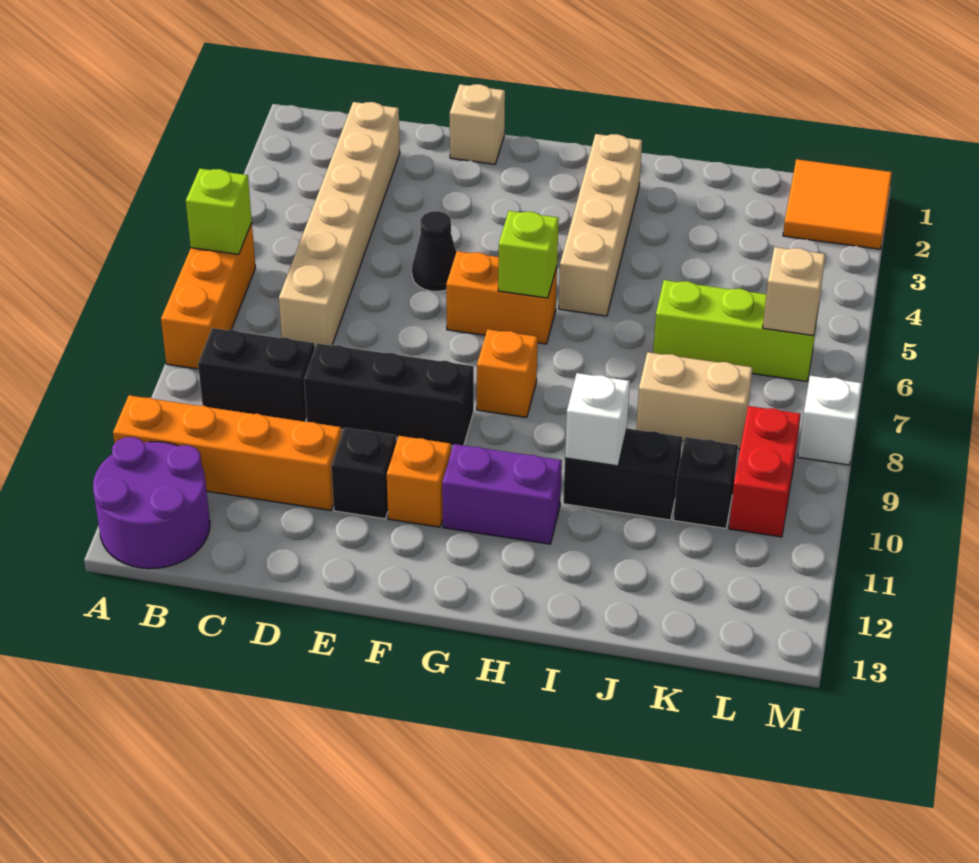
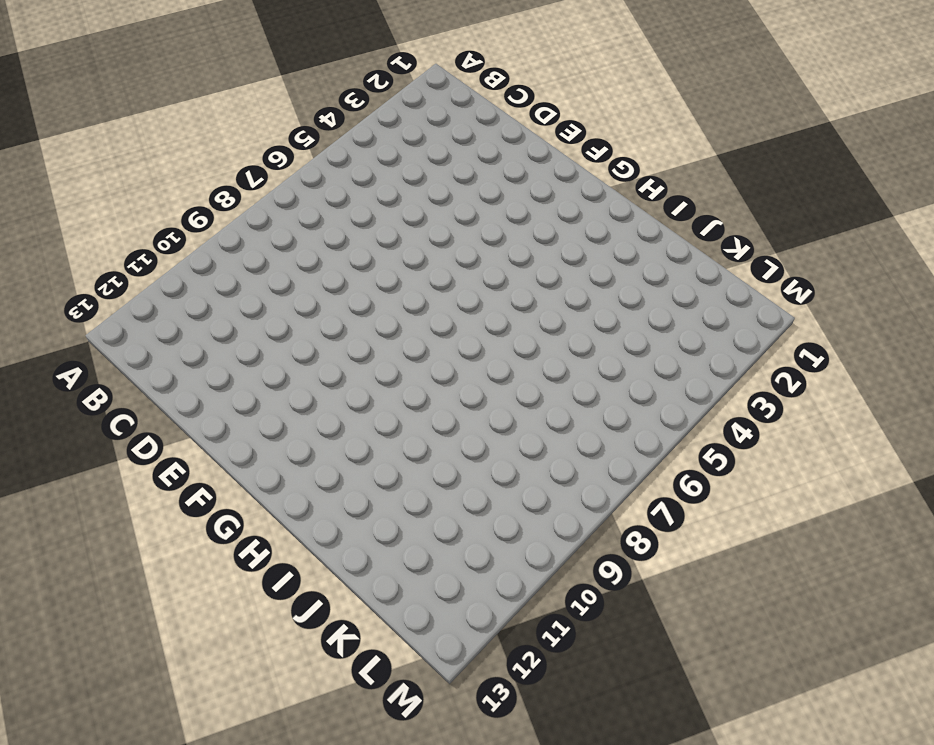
none -> orange 1x3 brick [161,223,255,369]
none -> orange 1x4 brick [113,395,342,510]
none -> purple 2x2 round brick [93,437,210,569]

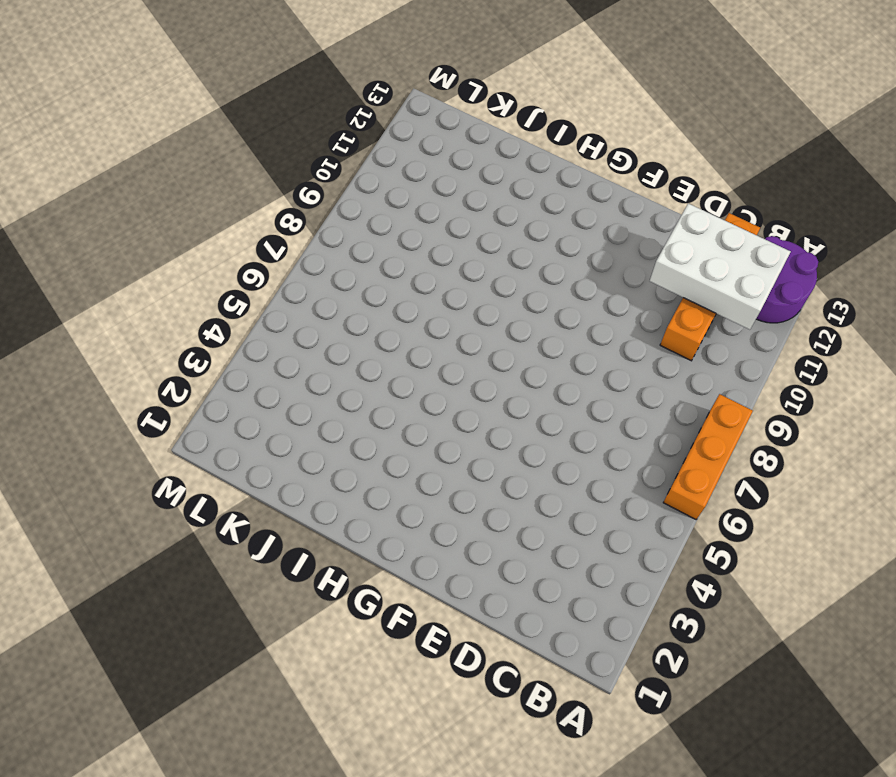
white 2x3 brick [650,203,791,330] -> none
orange 1x4 brick [660,213,760,361] -> orange 1x4 brick turned to [113,395,342,510]
none -> black 1x2 brick [198,328,315,422]
none -> tan 1x6 brick [279,102,400,347]
none -> black 1x3 brick [304,343,474,446]

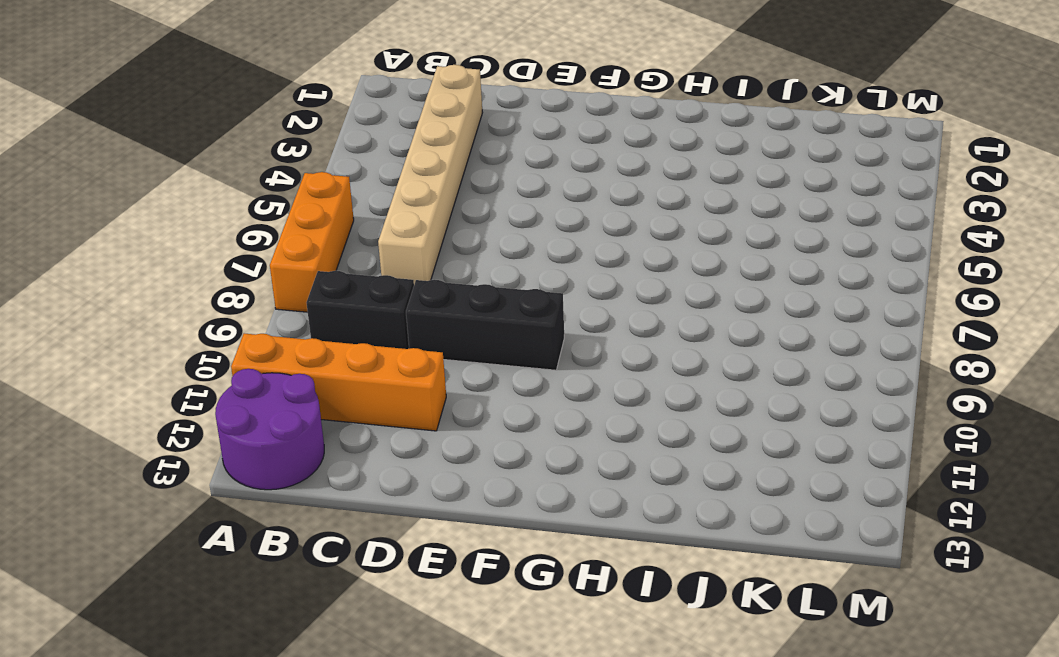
none -> tan 1x1 brick [450,84,505,164]
none -> black 1x1 cone [412,211,456,292]
none -> black 1x1 brick [331,428,396,519]

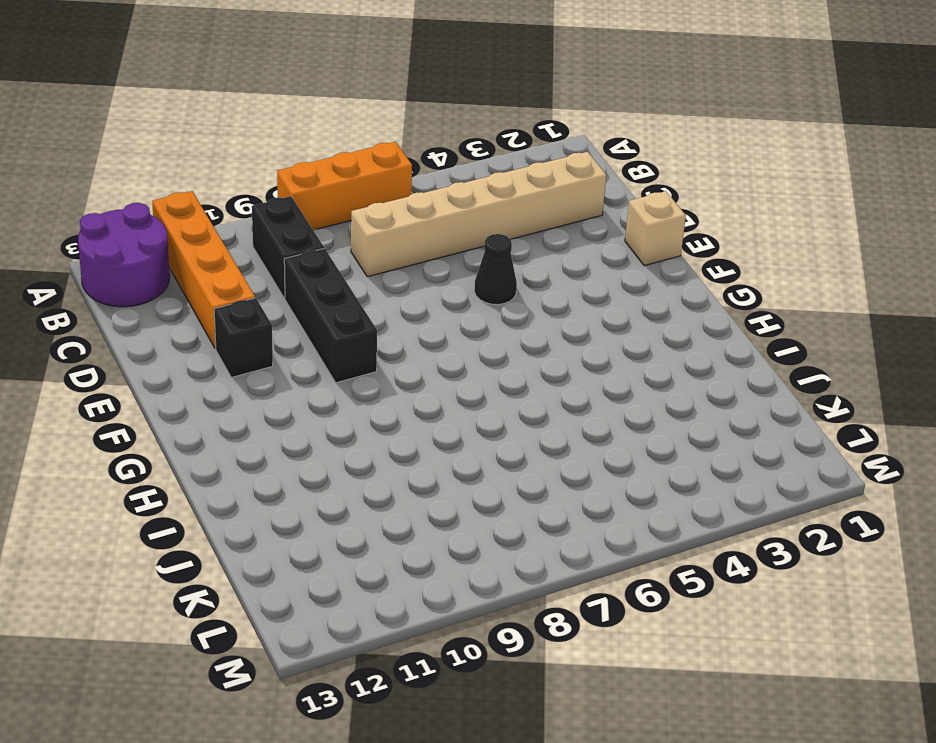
none -> orange 1x2 brick [446,251,557,344]
none -> orange 1x1 brick [387,436,451,527]
none -> orange 1x1 brick [477,329,538,417]

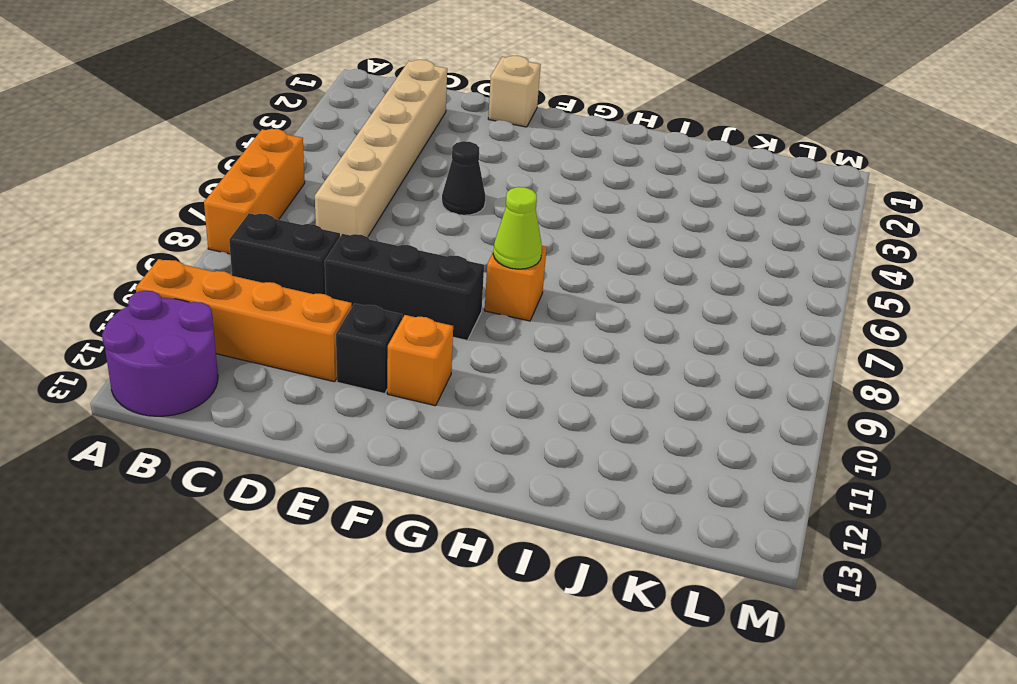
lime 1x1 cone [493,187,542,269] -> none
none -> orange 1x2 brick [446,251,557,344]
none -> purple 1x2 brick [442,444,562,544]
none -> tan 1x4 brick [559,134,642,316]

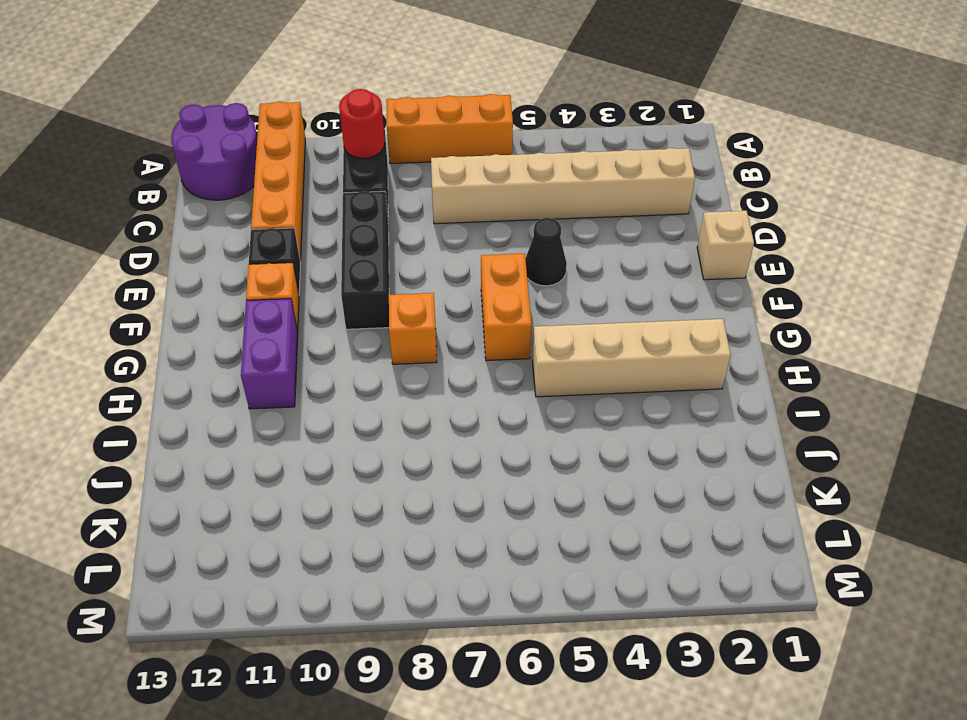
red 1x1 round brick [339,89,385,158] -> none
none -> black 1x2 brick [563,428,682,520]
none -> lime 1x3 brick [653,280,819,381]
none -> tan 1x2 brick [636,352,753,449]

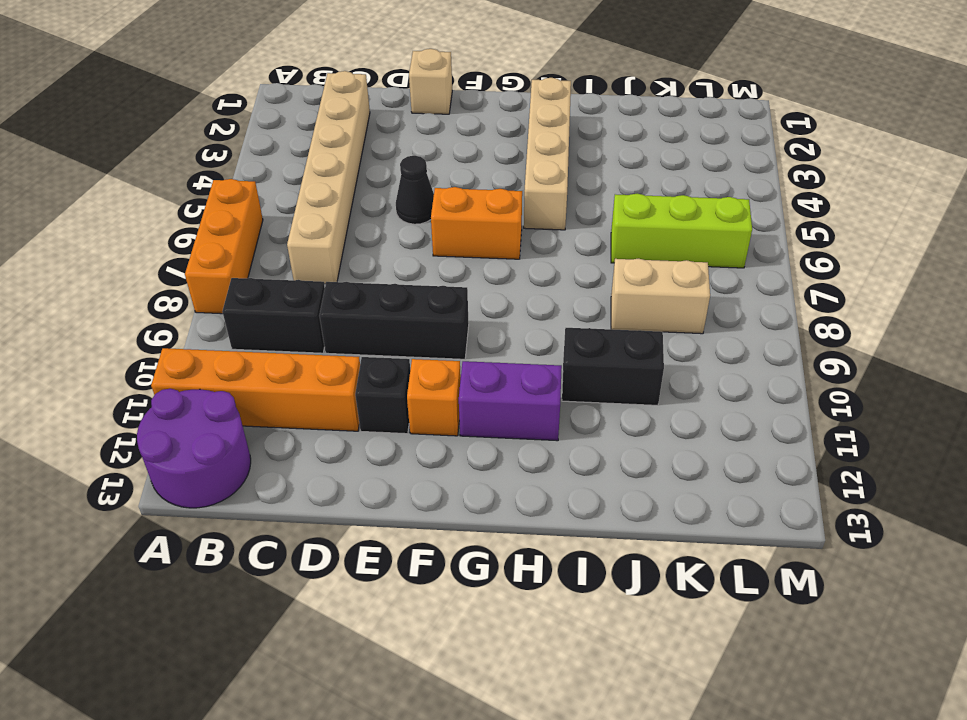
none -> orange 1x1 brick [477,329,538,417]
none -> black 1x1 brick [673,437,738,528]
none -> orange 2x2 tile [783,159,892,249]

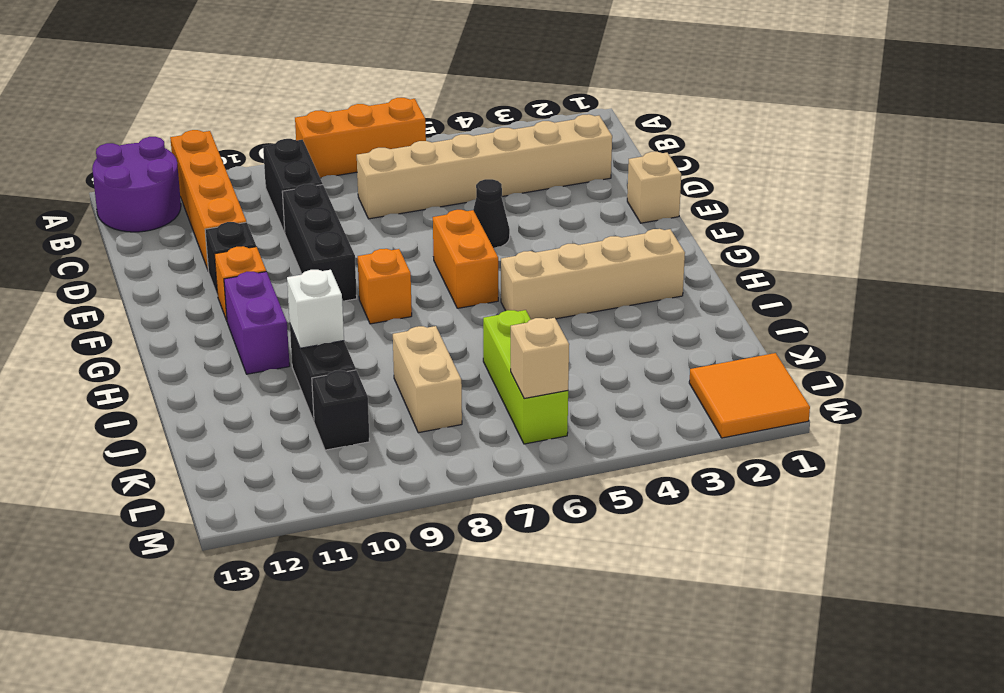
none -> red 1x2 brick [729,406,801,537]
none -> white 1x1 brick [798,376,862,465]
none -> lime 1x1 brick [186,169,252,254]

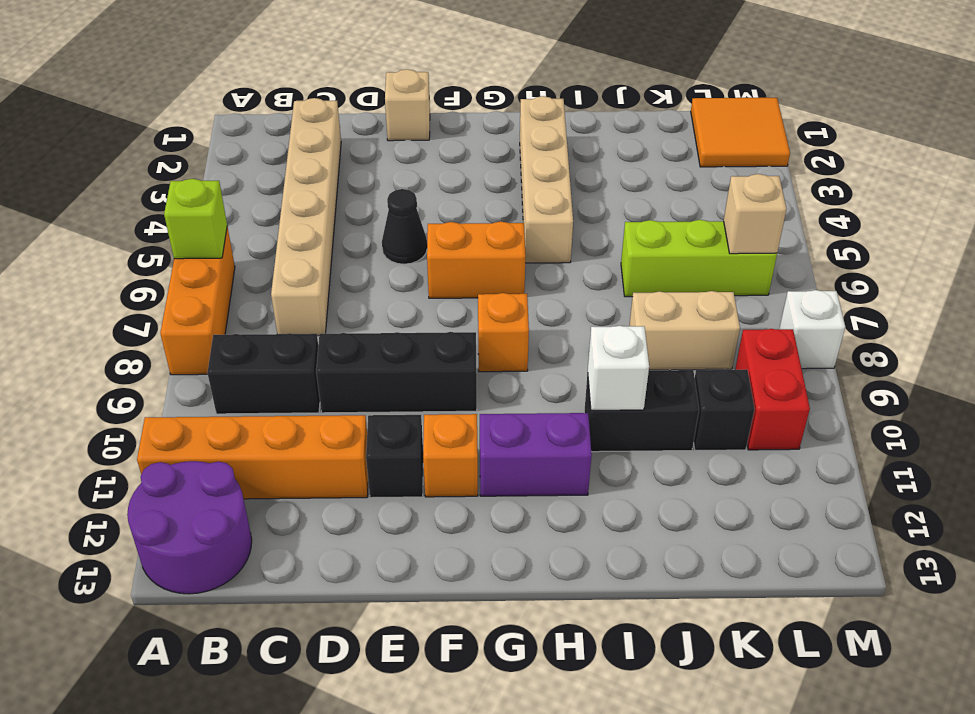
none -> lime 1x1 brick [498,211,559,298]

